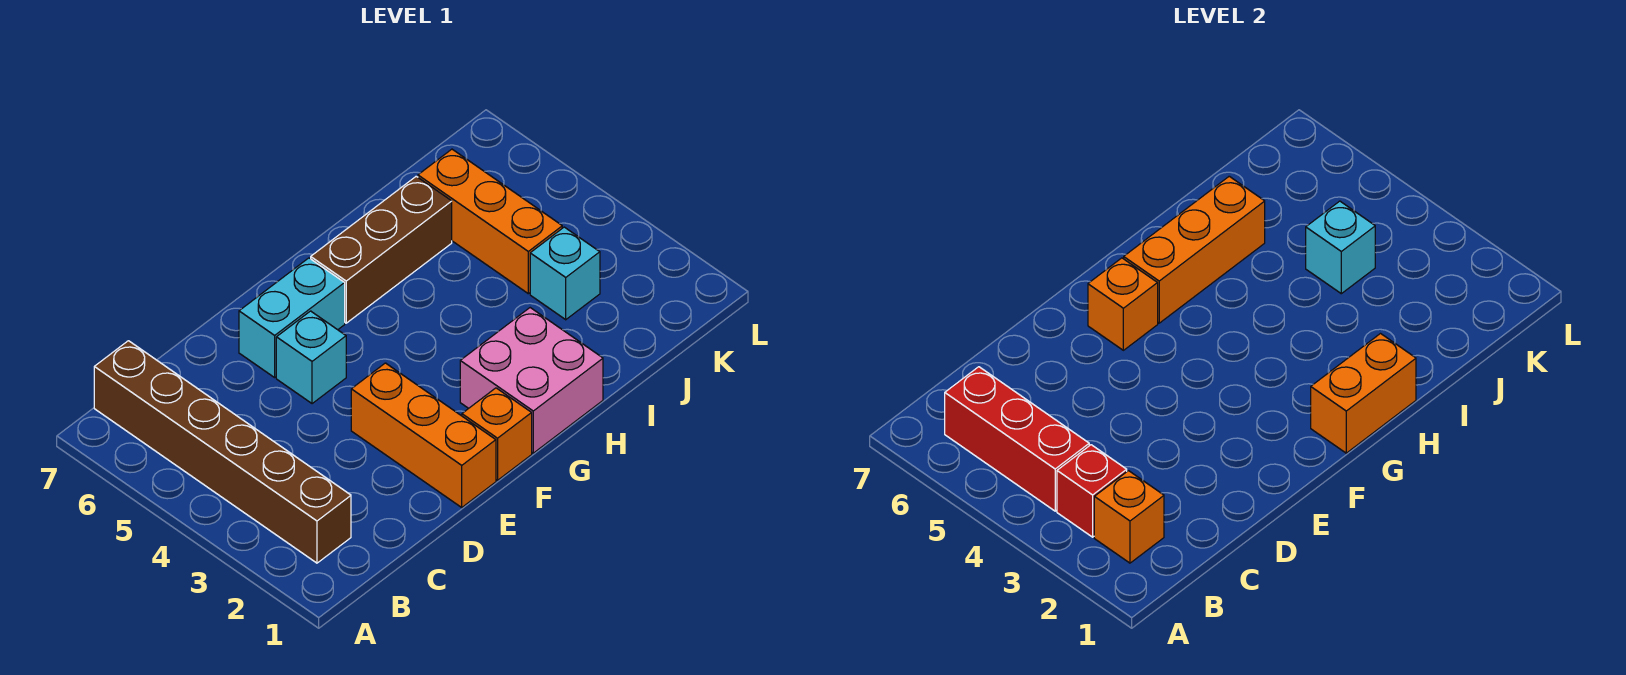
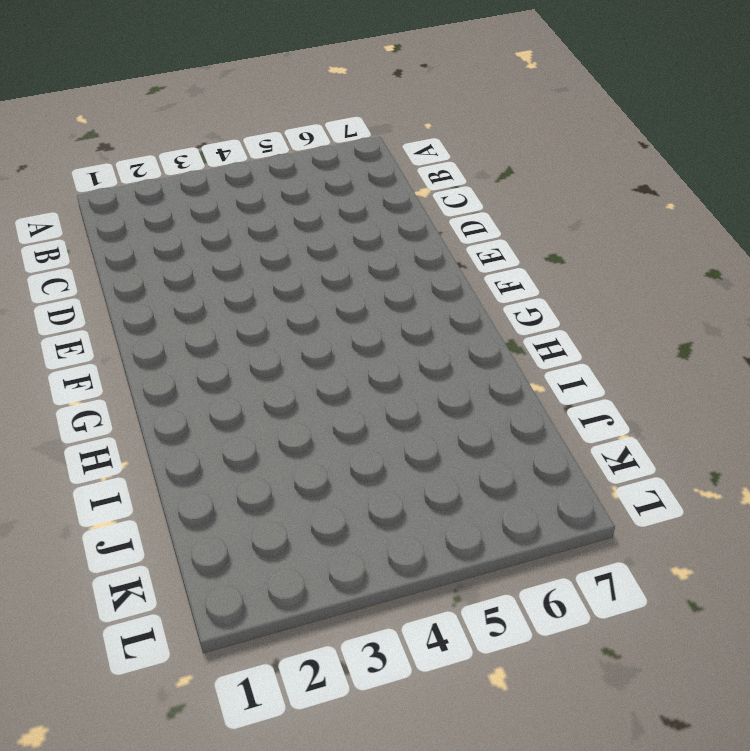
none -> brown 1x6 brick [94,341,351,563]
none -> orange 1x3 brick [351,363,496,507]
none -> cyan 1x1 brick [276,311,346,404]

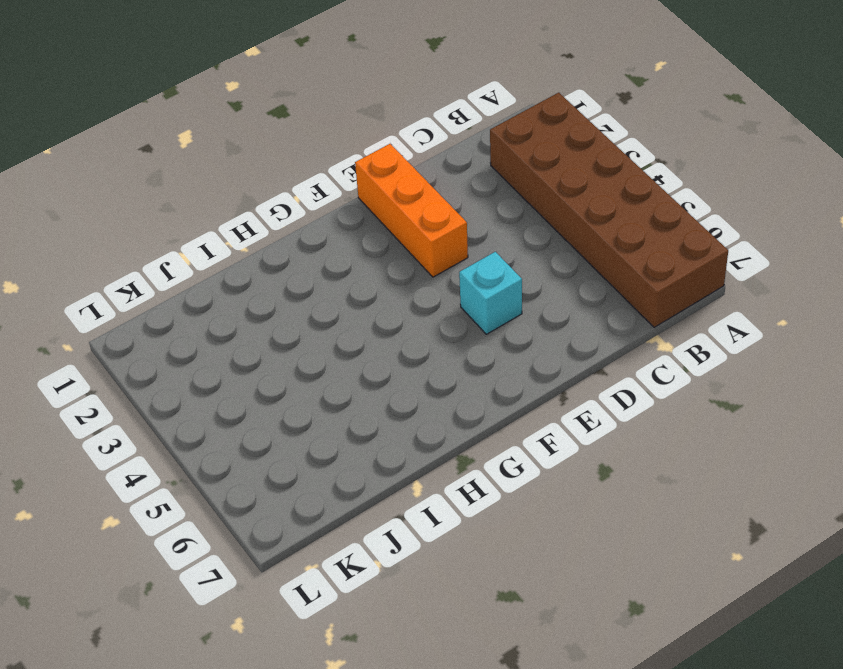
brown 2x6 brick [490,93,728,327] -> brown 1x6 brick [94,341,351,563]
none -> cyan 1x2 brick [239,258,345,377]
none -> orange 1x1 brick [462,388,532,480]
none -> pink 2x2 brick [460,308,603,453]

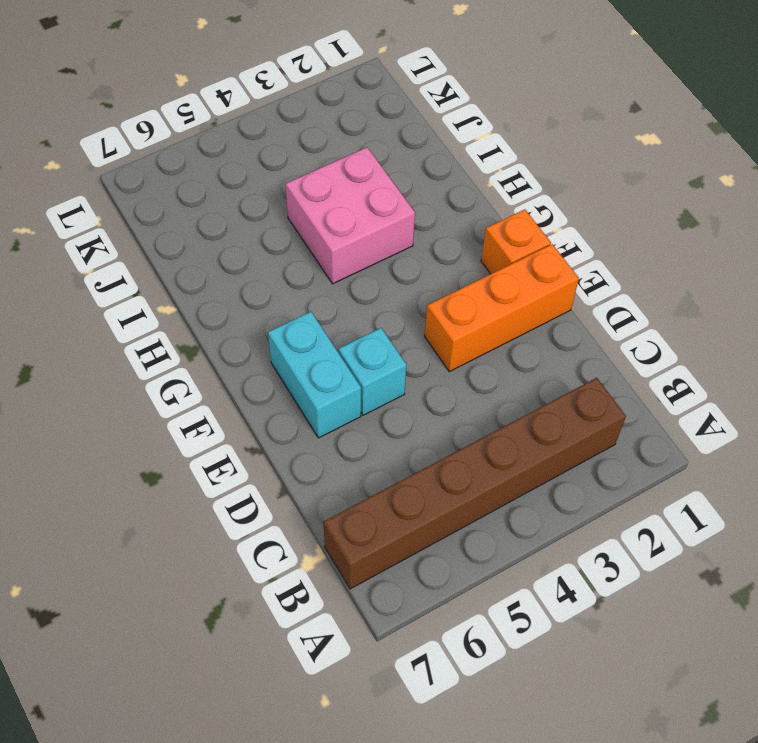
pink 2x2 brick [286,147,415,284] -> pink 2x2 brick moved to [460,308,603,453]
none -> brown 1x3 brick [311,176,452,323]
none -> cyan 1x1 brick [530,227,600,320]
none -> orange 1x3 brick [418,149,562,294]

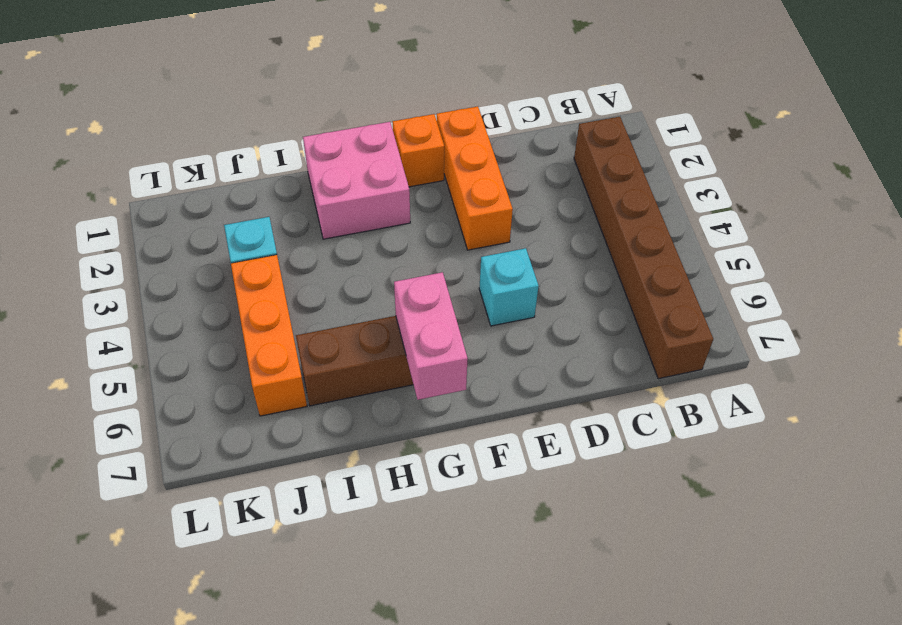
pink 1x2 brick [394,272,468,400] -> orange 1x3 brick [1124,176,1265,323]
none -> cyan 1x2 brick [239,258,345,377]
none -> orange 1x1 brick [1094,471,1164,563]
none -> red 1x1 brick [1057,445,1127,537]

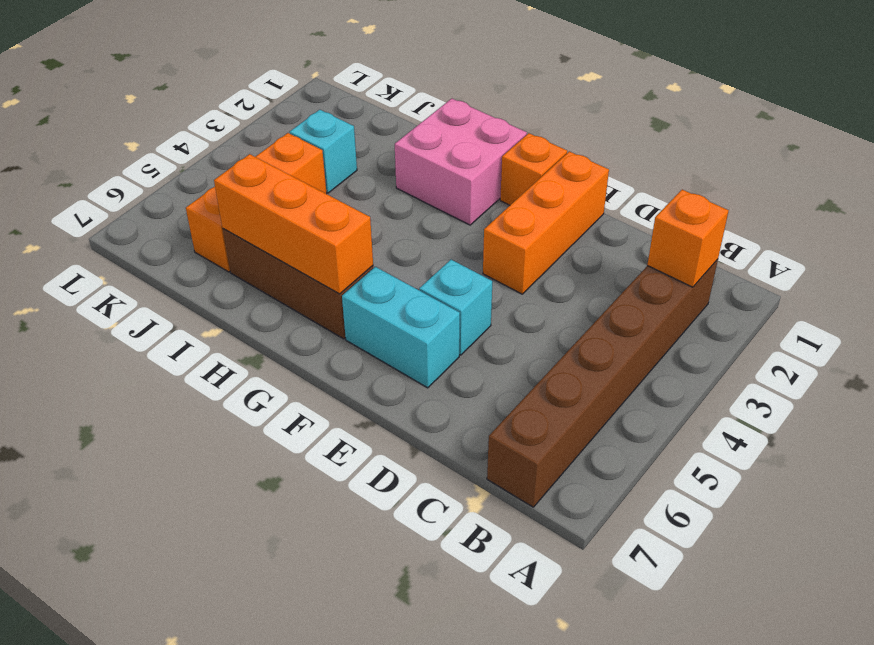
none -> red 1x1 brick [1057,445,1127,537]
none -> red 1x3 brick [945,367,1089,511]
none -> orange 1x1 brick [1088,258,1158,350]

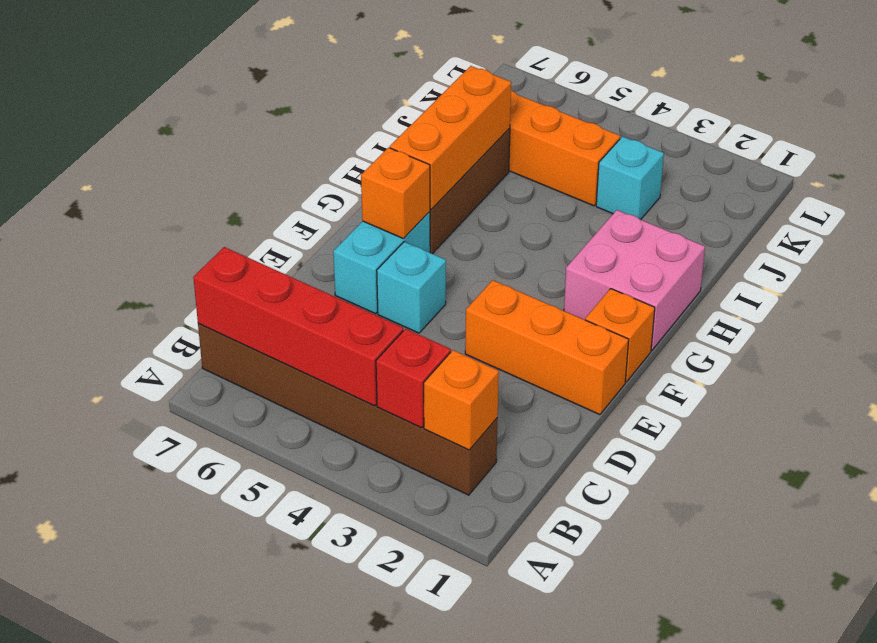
red 1x4 brick [193,247,403,406] -> red 1x3 brick [945,367,1089,511]
none -> orange 1x2 brick [1311,334,1416,453]
none -> cyan 1x1 brick [1306,201,1375,294]

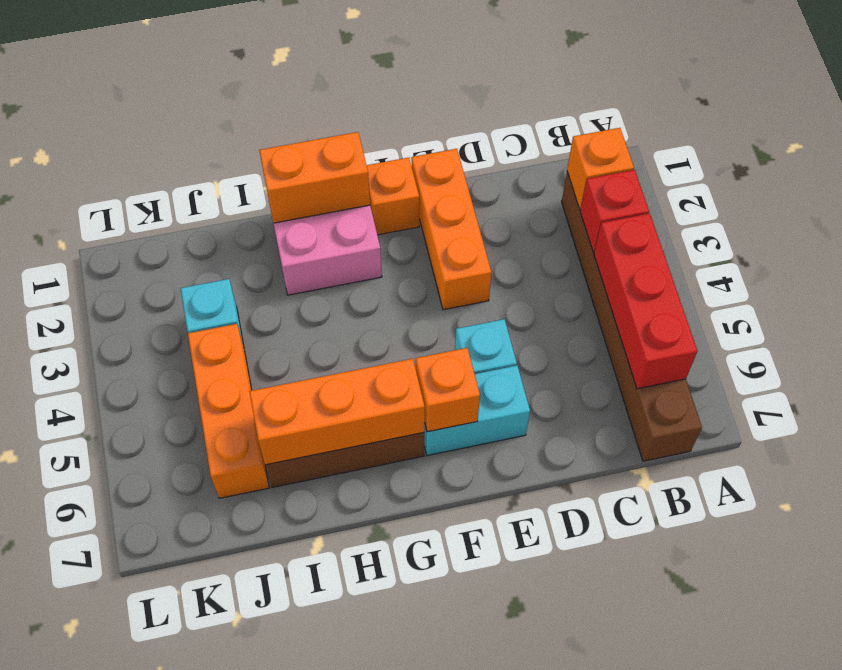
none -> cyan 1x1 brick [1306,201,1375,294]

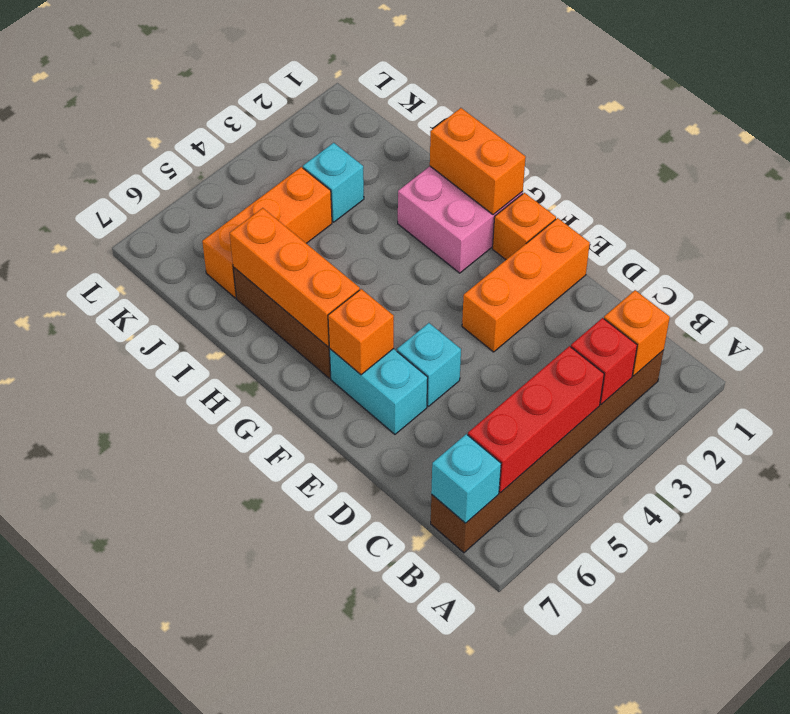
cyan 1x1 brick [431,434,501,523] -> cyan 1x1 brick moved to [1306,201,1375,294]

